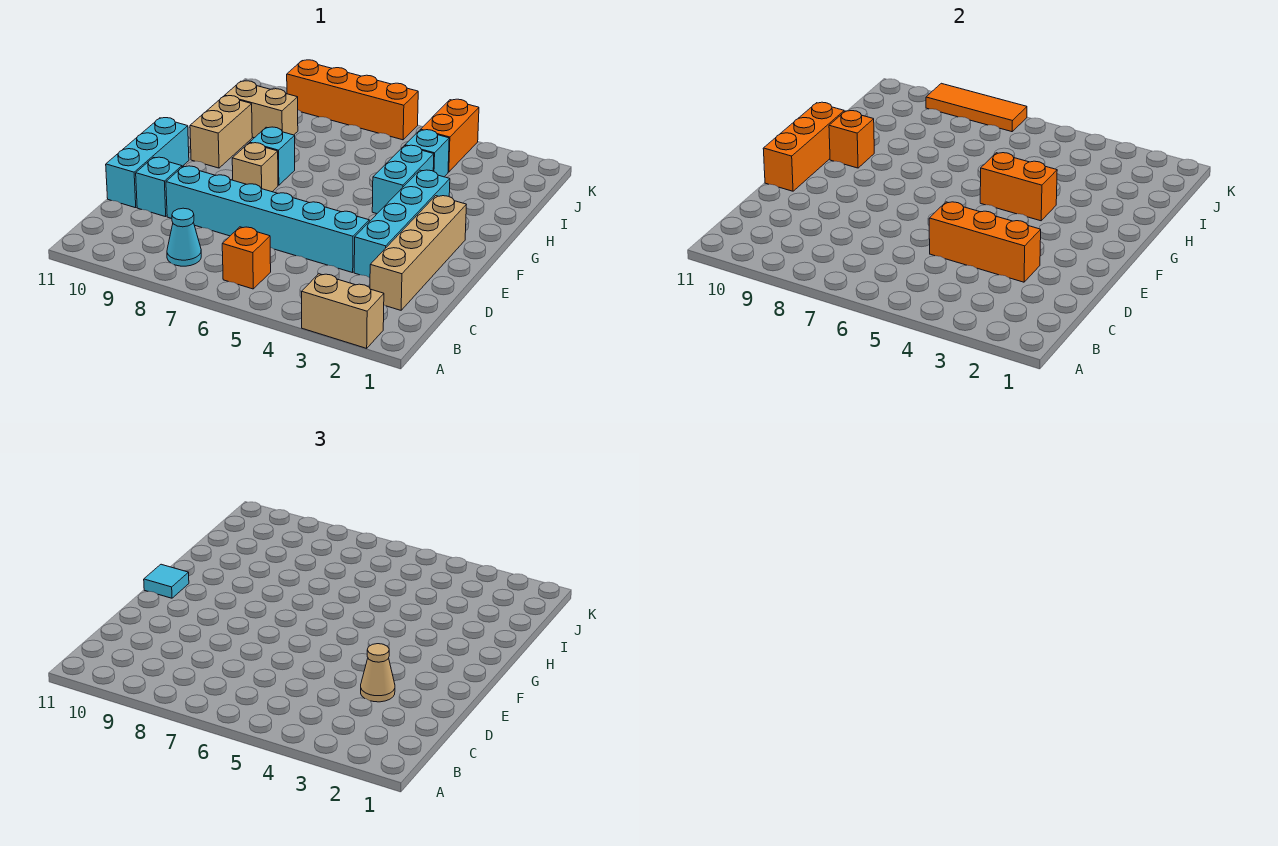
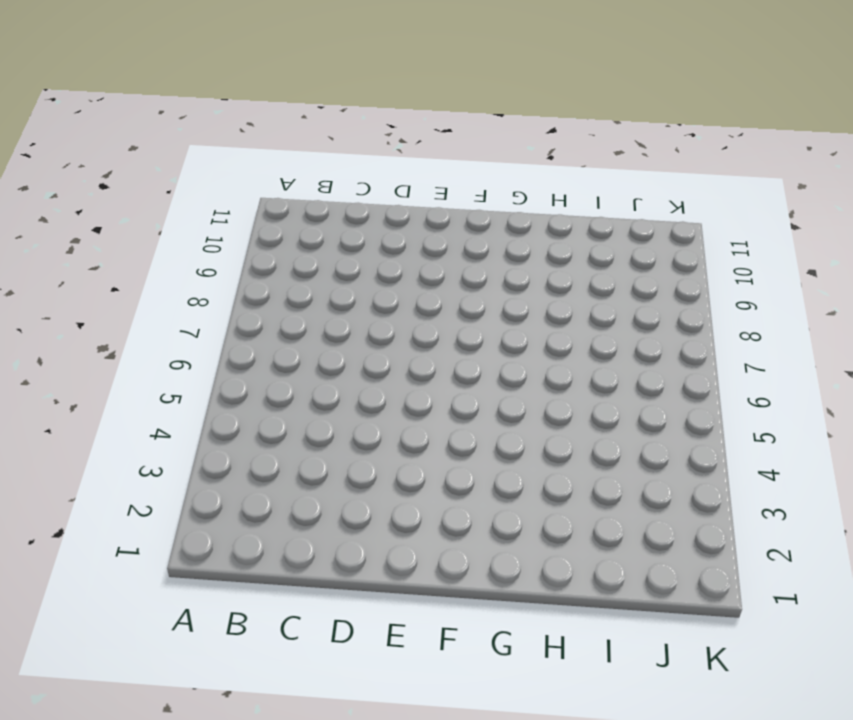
none -> tan 1x2 brick [302,274,384,348]
none -> orange 1x1 brick [222,227,271,289]
none -> cyan 1x1 cone [167,208,201,266]

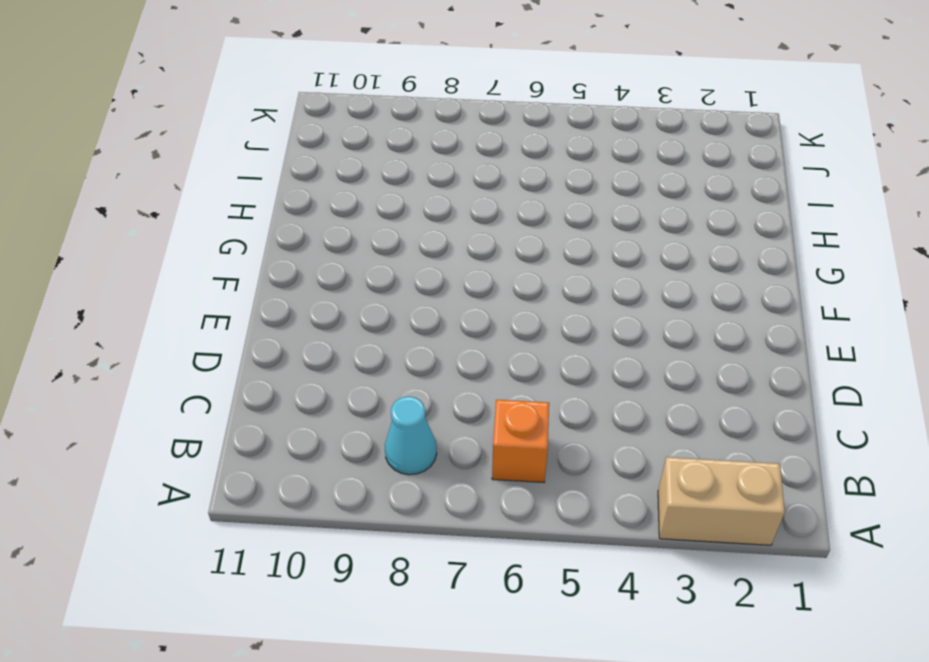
none -> tan 1x4 brick [370,196,466,310]
none -> cyan 1x4 brick [354,170,450,278]
none -> cyan 1x6 brick [166,166,369,273]

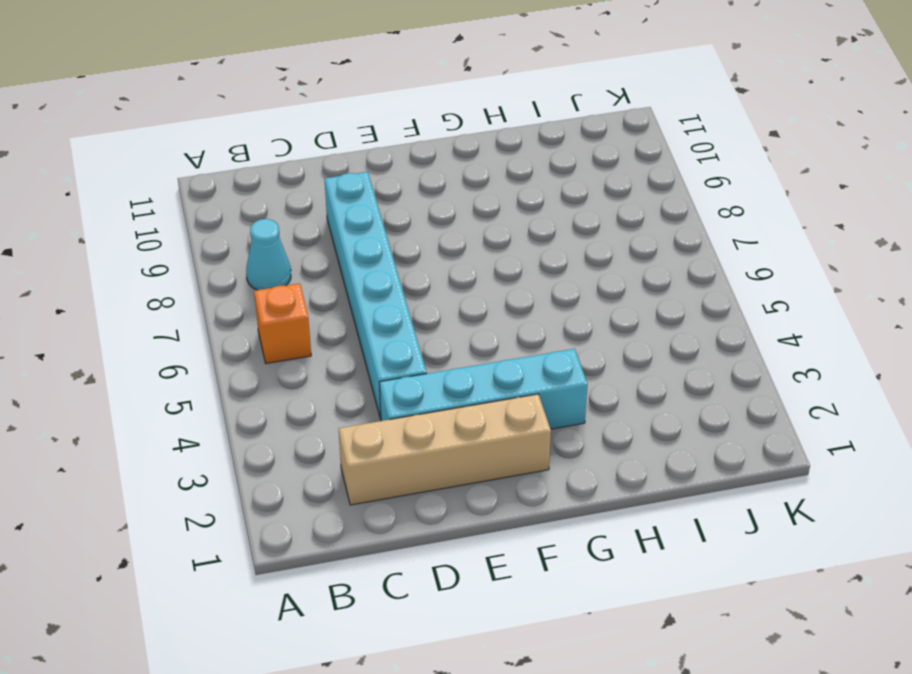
none -> tan 1x2 brick [302,274,384,348]
none -> cyan 1x1 brick [136,157,182,217]
none -> cyan 1x3 brick [106,118,189,208]

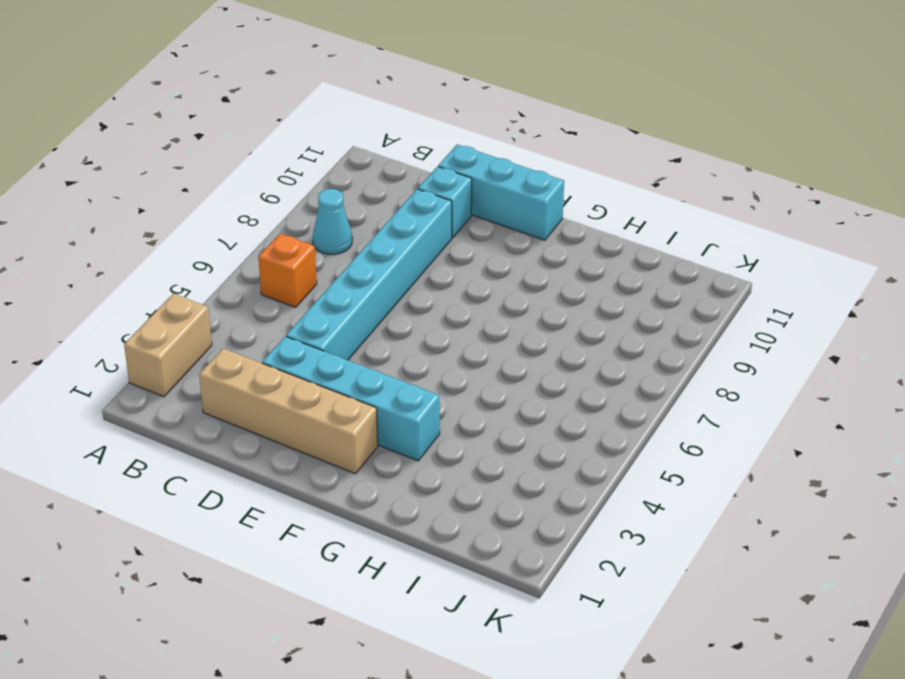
none -> tan 1x1 brick [232,143,278,192]
none -> cyan 1x2 brick [372,145,434,214]
none -> cyan 1x1 brick [250,127,295,185]

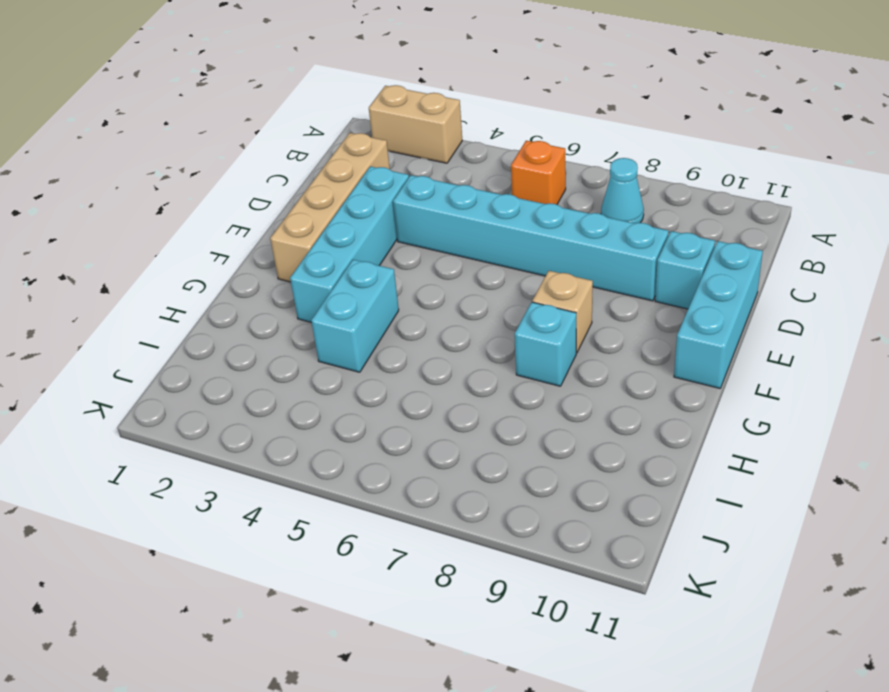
none -> tan 1x2 brick [190,96,252,168]
none -> cyan 1x1 brick [405,130,449,177]
none -> tan 1x2 brick [225,81,298,138]

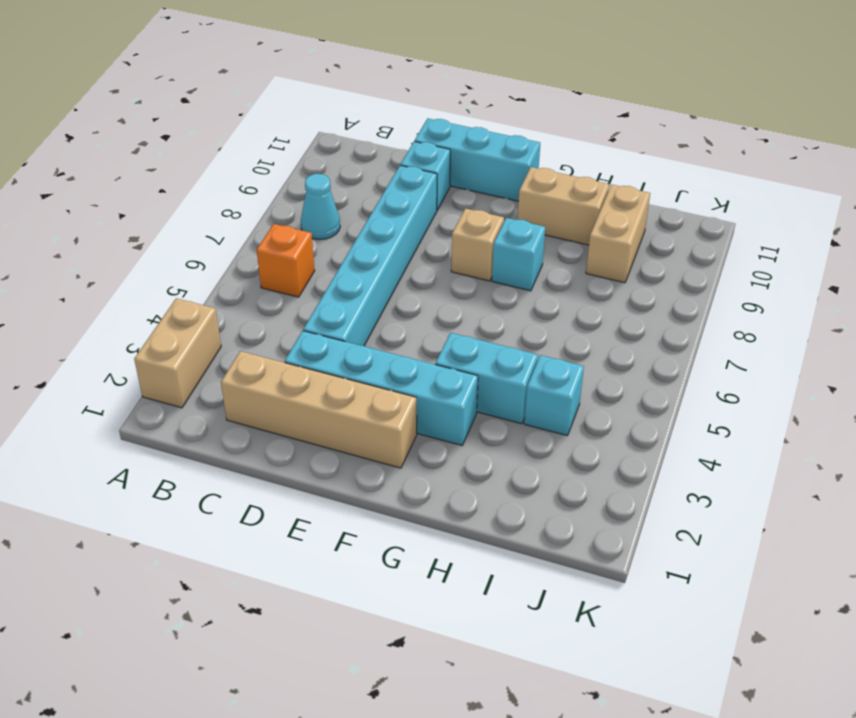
none -> orange 1x2 brick [420,99,479,172]
none -> orange 1x4 brick [287,60,418,140]
none -> orange 1x3 brick [929,202,1041,282]

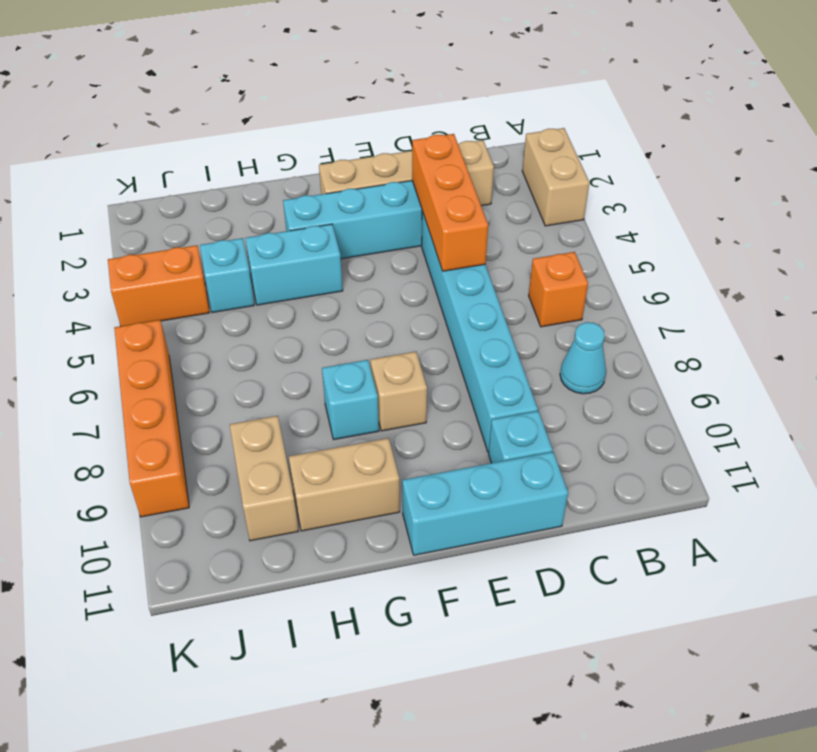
none -> orange 1x3 brick [763,102,844,191]
none -> orange 1x2 brick [980,153,1057,221]
none -> orange 1x1 brick [829,111,874,168]

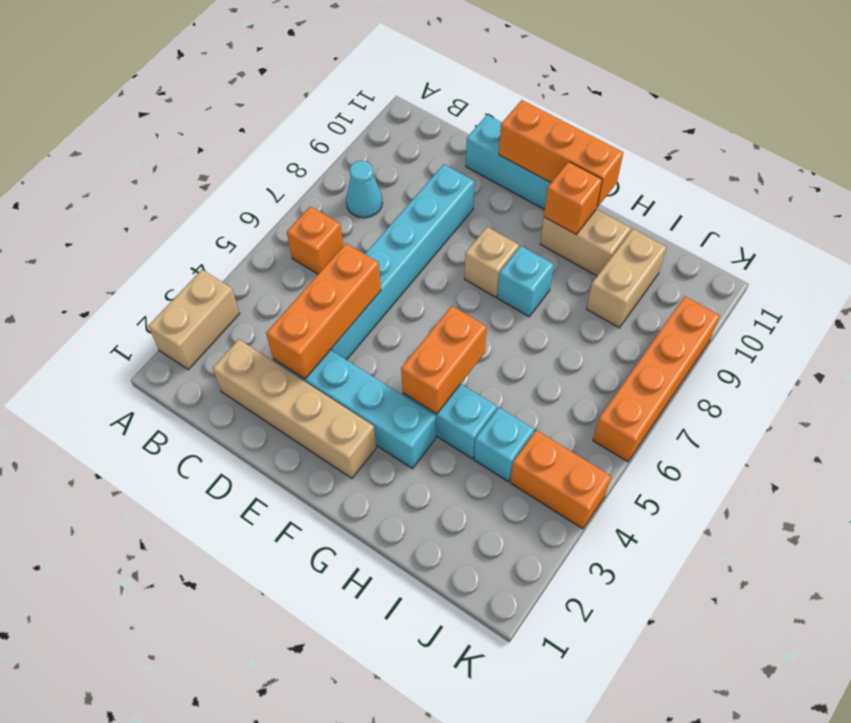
none -> cyan 1x1 brick [136,157,182,217]
none -> orange 1x3 tile [926,83,1027,132]
none -> tan 1x1 cone [361,644,395,702]

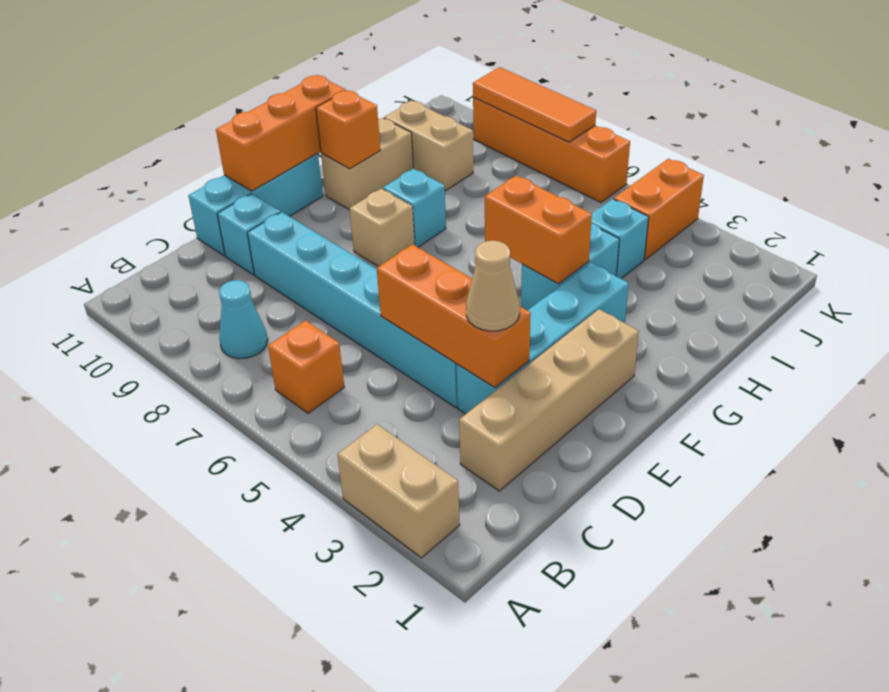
none -> cyan 1x1 tile [144,564,189,598]

